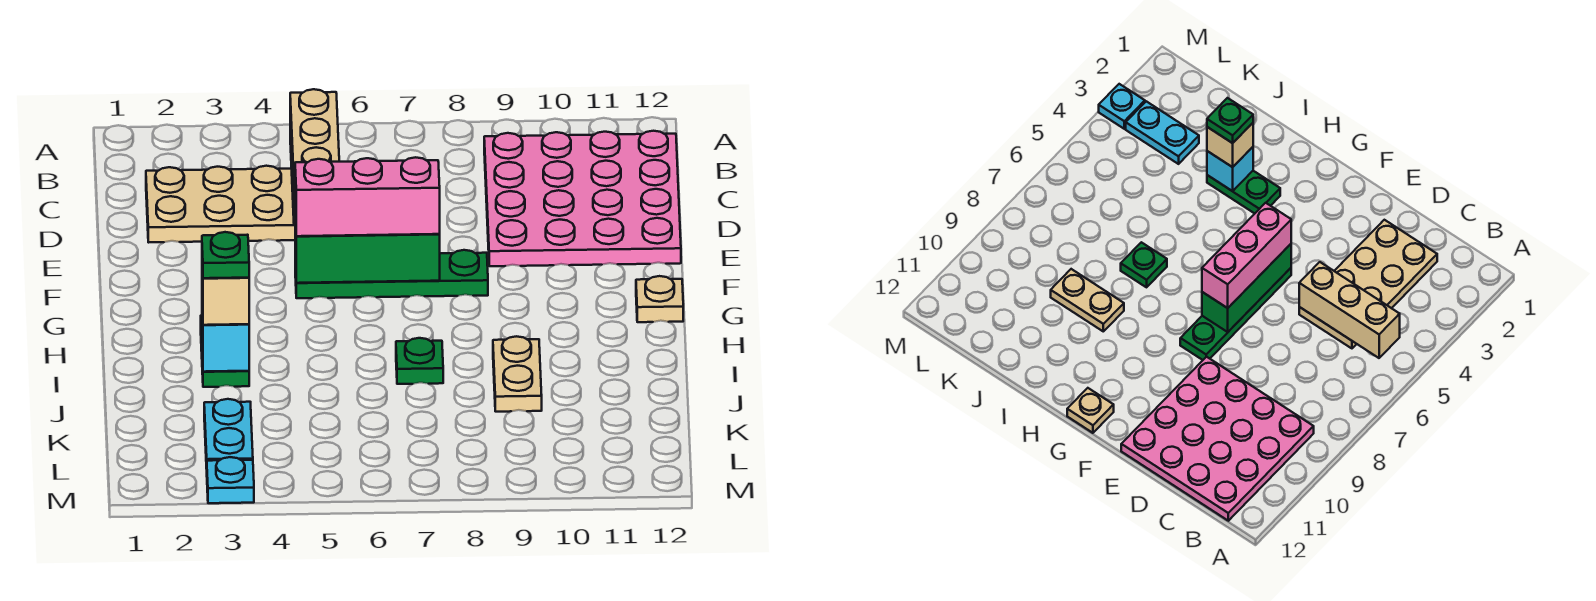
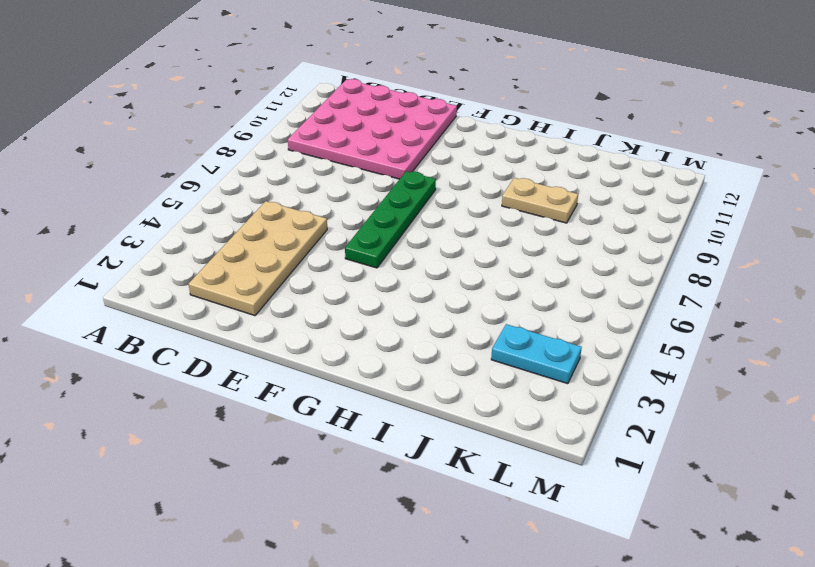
none -> tan 1x1 plate [636,276,683,322]
none -> green 1x2 plate [201,315,249,387]
none -> green 1x1 plate [396,338,443,384]

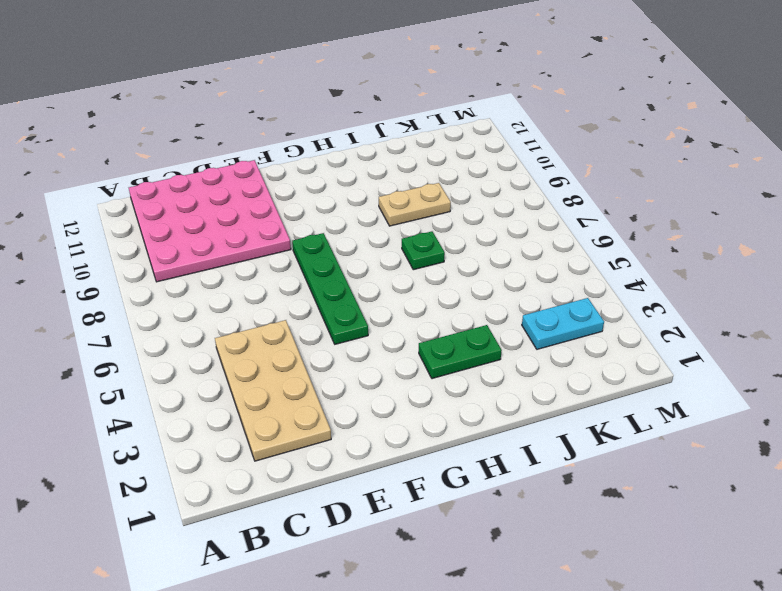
none -> tan 1x1 plate [636,276,683,322]
none -> cyan 1x1 plate [207,457,254,503]
none -> tan 1x3 brick [290,89,339,225]

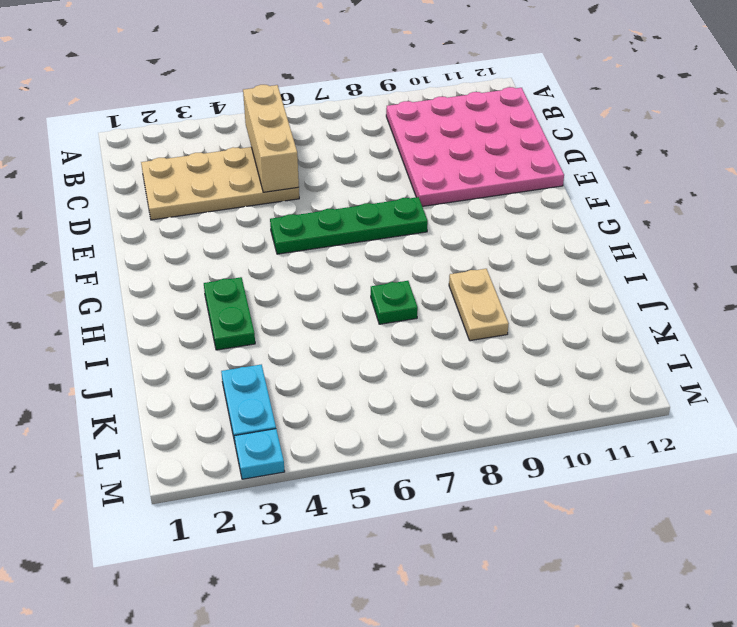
none -> tan 1x1 plate [636,276,683,322]
none -> green 1x3 brick [295,217,440,283]
none -> cyan 1x1 brick [202,313,249,372]

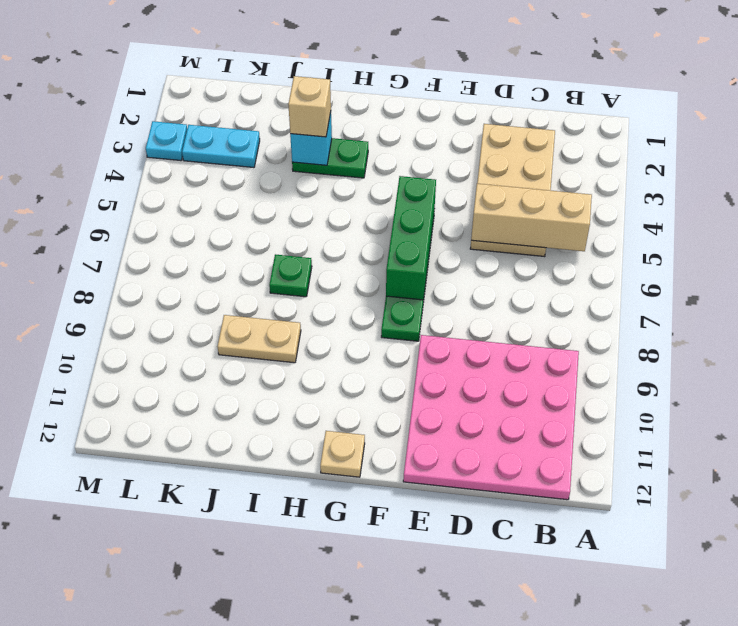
none -> pink 1x3 brick [295,157,440,236]
none -> green 1x1 plate [202,232,249,278]

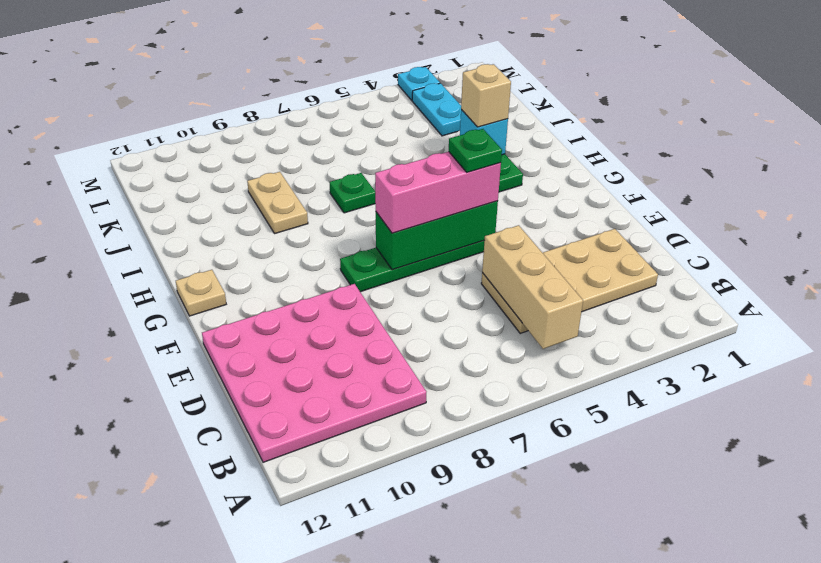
green 1x1 plate [449,129,502,172] -> green 1x1 plate moved to [202,232,249,278]

